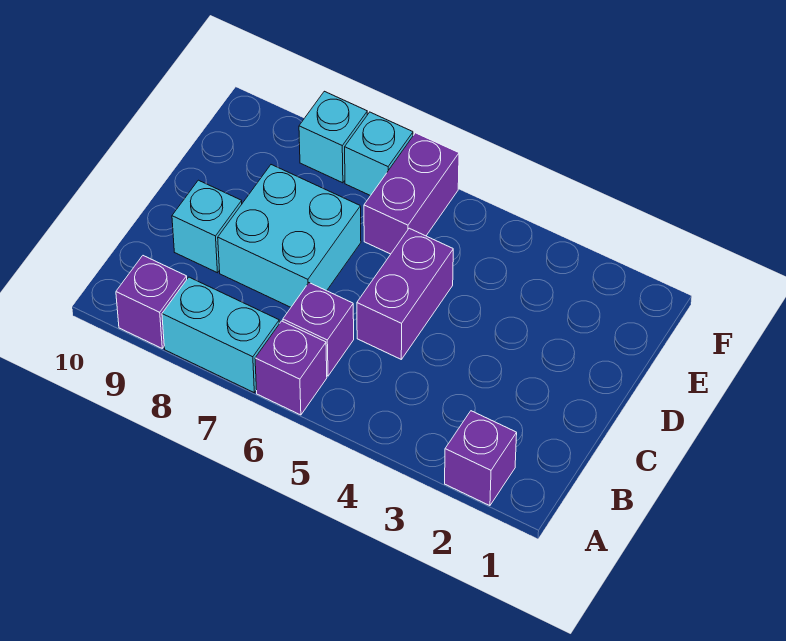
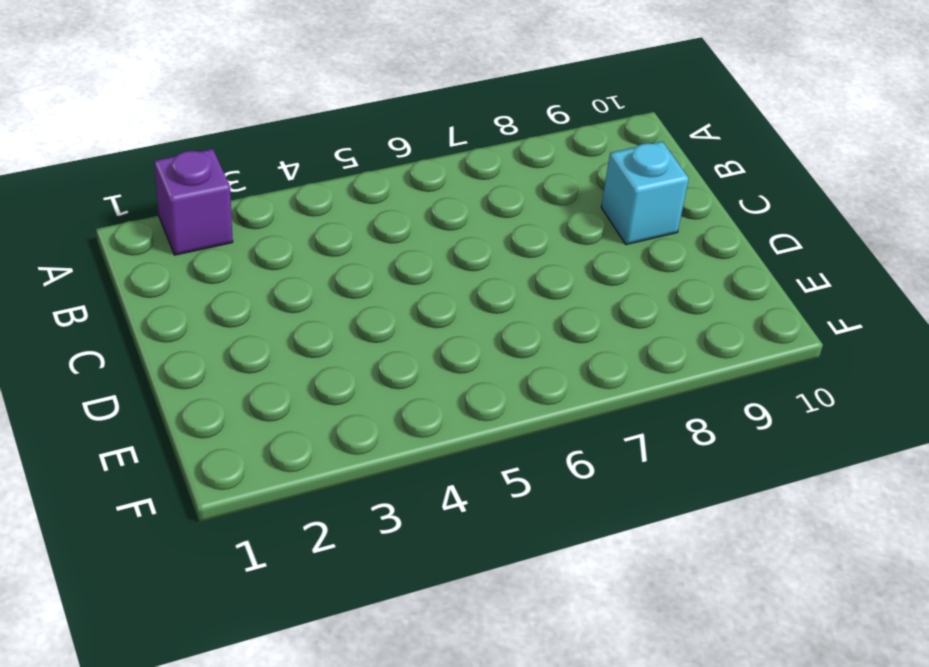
none -> purple 1x1 brick [255,321,327,415]
none -> cyan 1x2 brick [162,277,279,393]

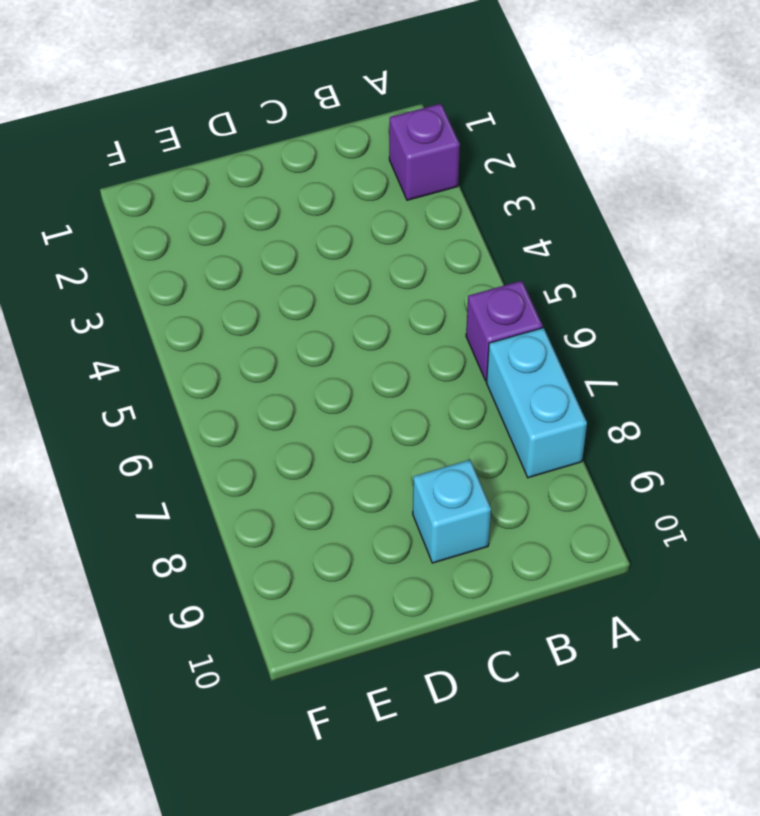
none -> purple 1x1 brick [116,256,187,348]
none -> purple 1x1 brick [283,283,354,376]

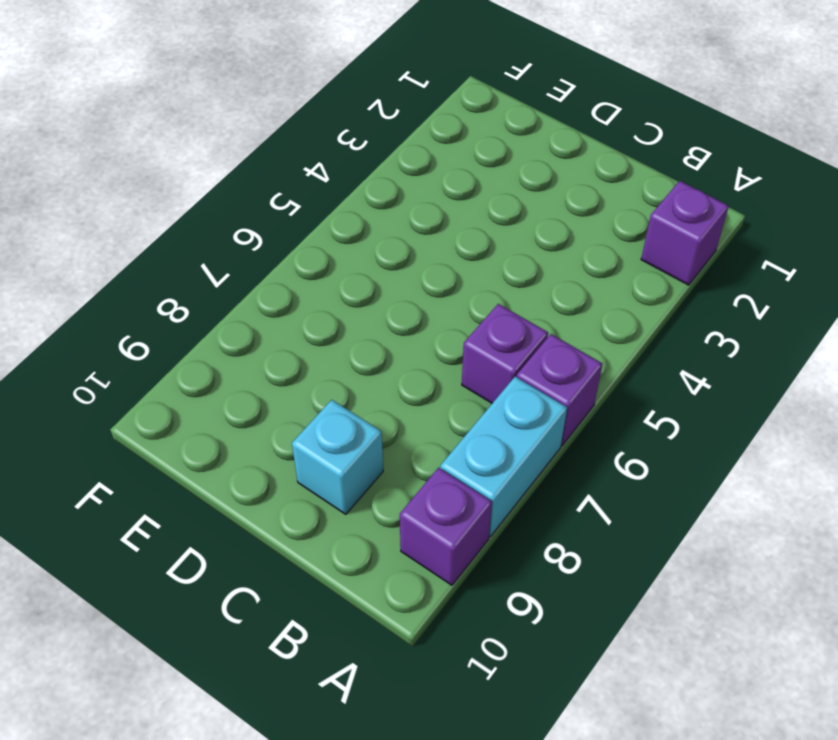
none -> purple 1x2 brick [357,228,453,359]
none -> cyan 2x2 brick [218,165,361,307]

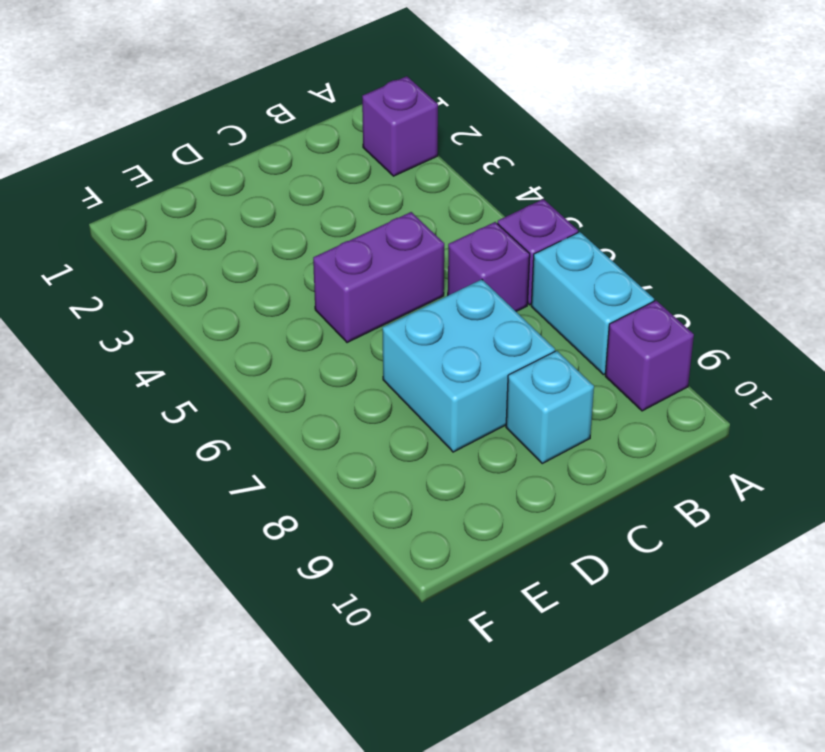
none -> purple 1x2 brick [364,133,459,254]
none -> cyan 1x1 brick [345,112,413,196]

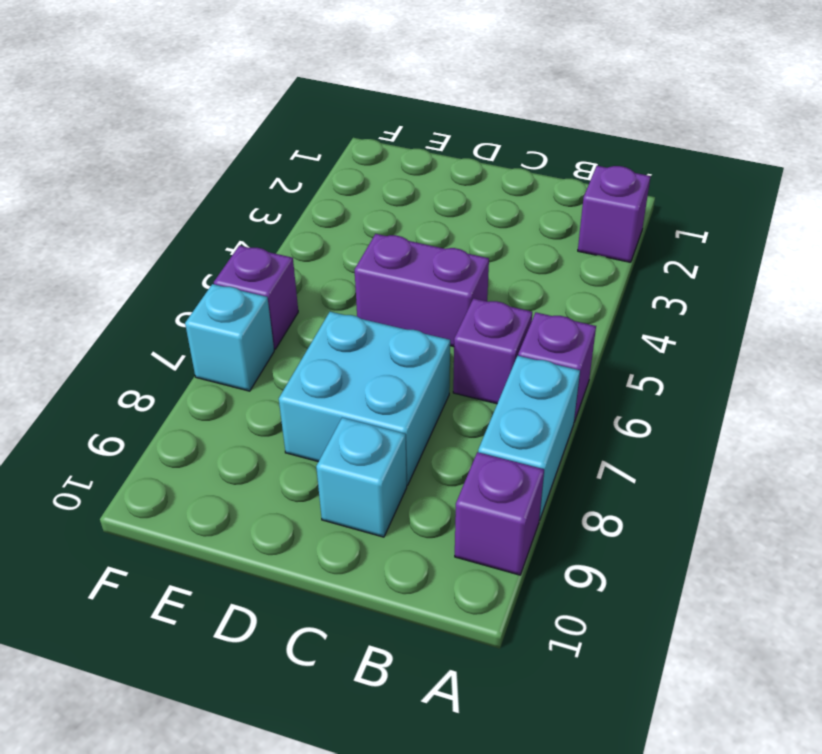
purple 1x1 brick [214,246,298,349] -> purple 1x2 brick [364,133,459,254]
none -> cyan 1x1 brick [299,91,367,183]

